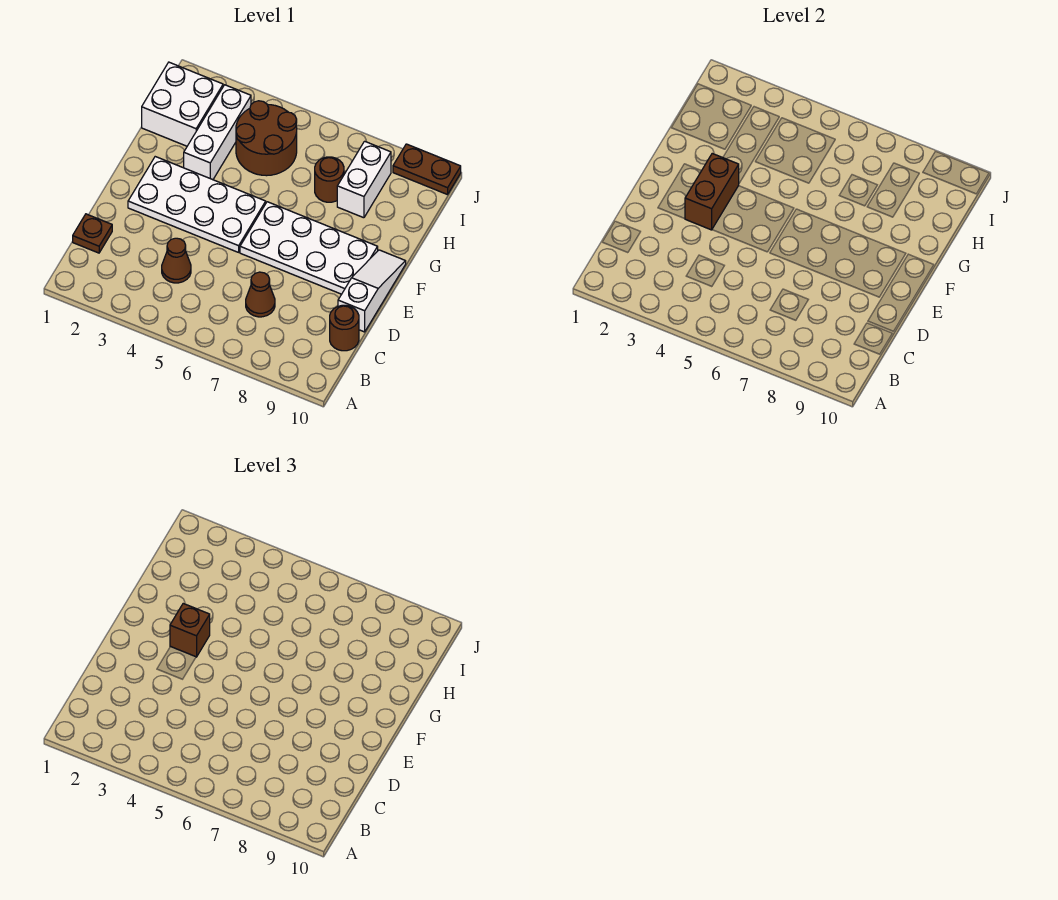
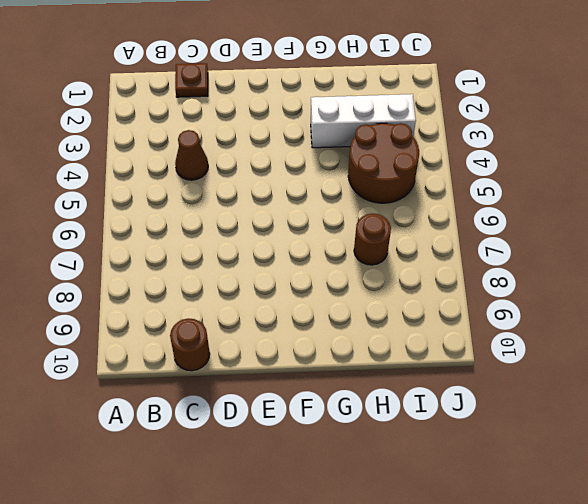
none -> brown 1x1 cone [246,272,275,317]
none -> white 1x3 slope [338,250,406,332]
none -> white 2x4 plate [128,157,266,252]

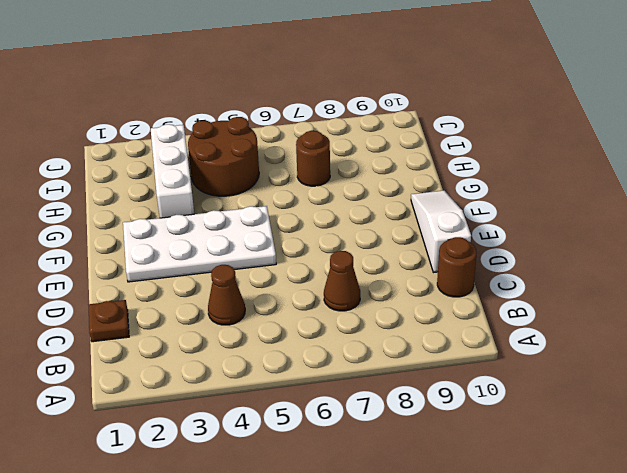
none -> white 2x4 plate [240,202,378,294]
none -> white 2x2 brick [142,62,223,146]
none -> white 1x2 brick [337,141,391,218]

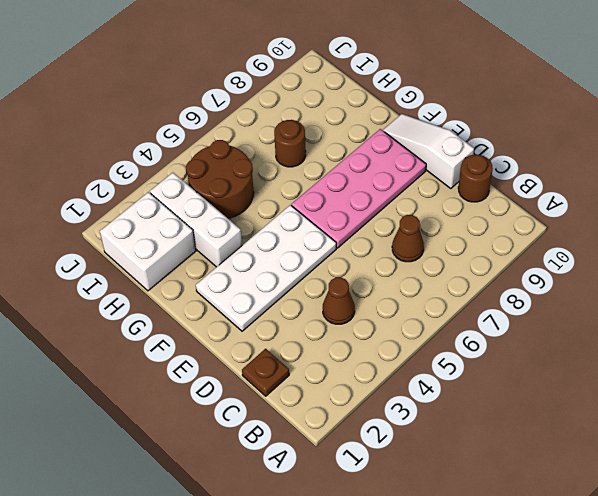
pink 2x4 plate [291,129,426,248] -> white 2x4 plate [240,202,378,294]
none -> white 1x2 brick [337,141,391,218]
none -> brown 1x2 plate [393,144,461,195]
none -> brown 1x2 brick [685,154,739,230]

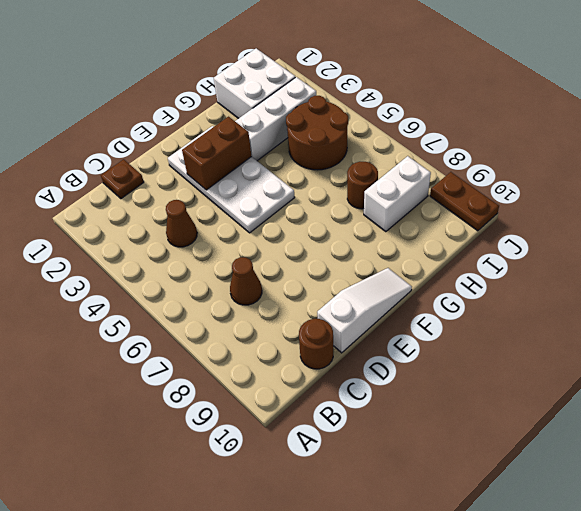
none -> white 2x4 plate [240,202,378,294]
none -> brown 1x1 brick [170,604,210,657]

